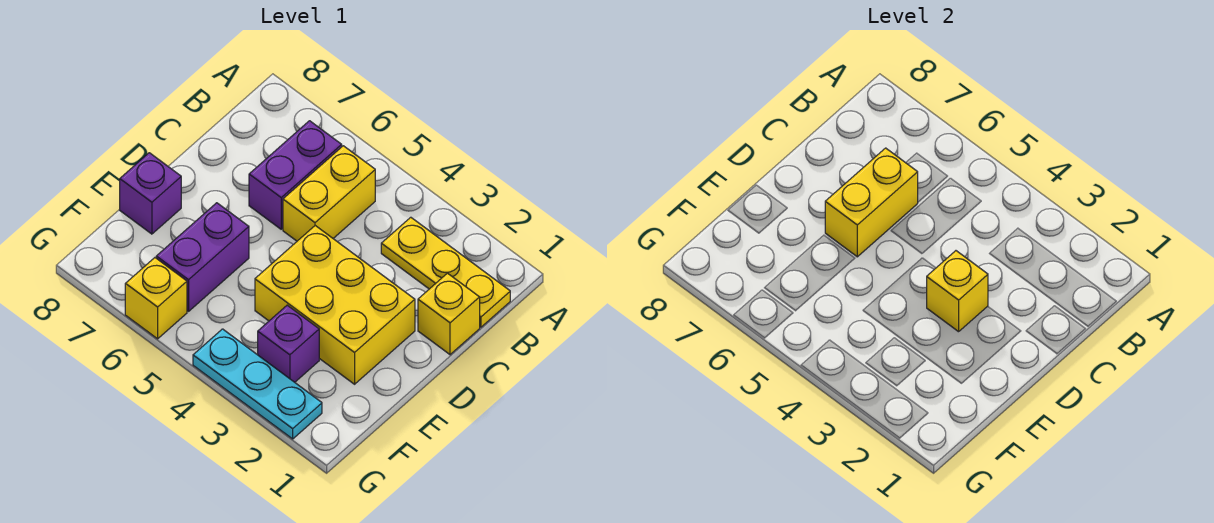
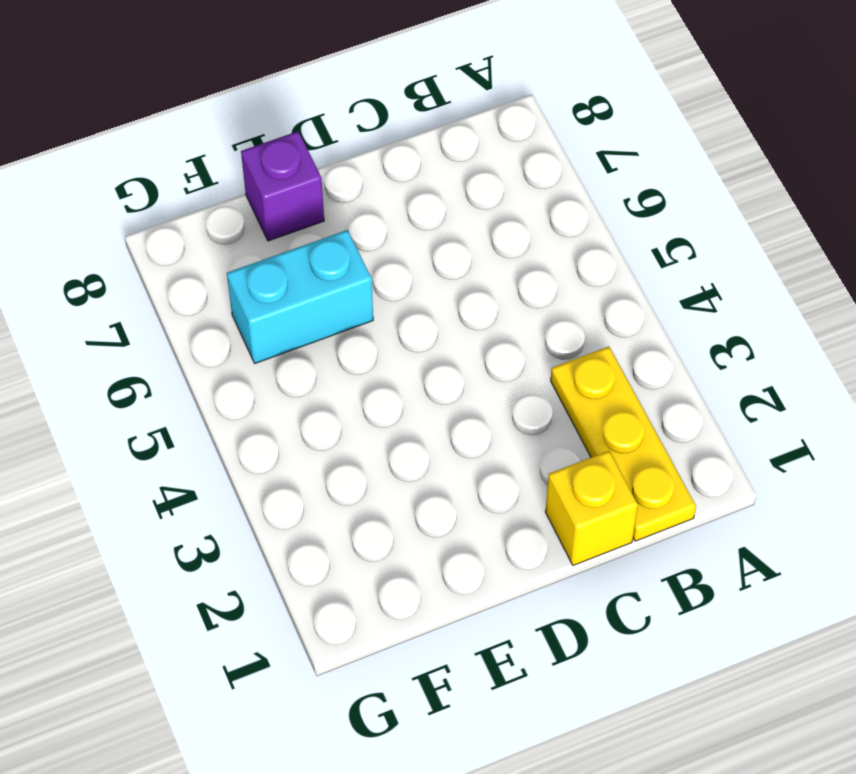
cyan 1x2 brick [227,230,373,363] -> purple 1x2 brick [156,203,249,311]
none -> yellow 1x2 brick [283,146,375,241]
none -> purple 1x2 brick [249,121,342,229]
none -> yellow 2x3 brick [255,226,415,384]

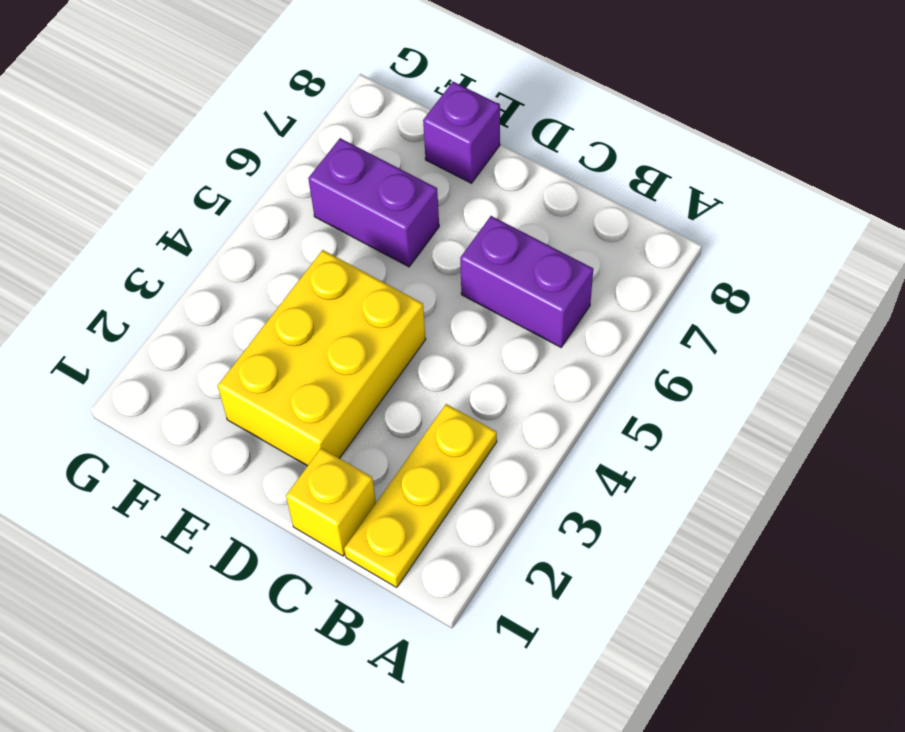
none -> yellow 1x2 brick [283,146,375,241]
none -> purple 1x1 brick [258,305,319,382]
none -> cyan 1x3 plate [193,329,322,439]

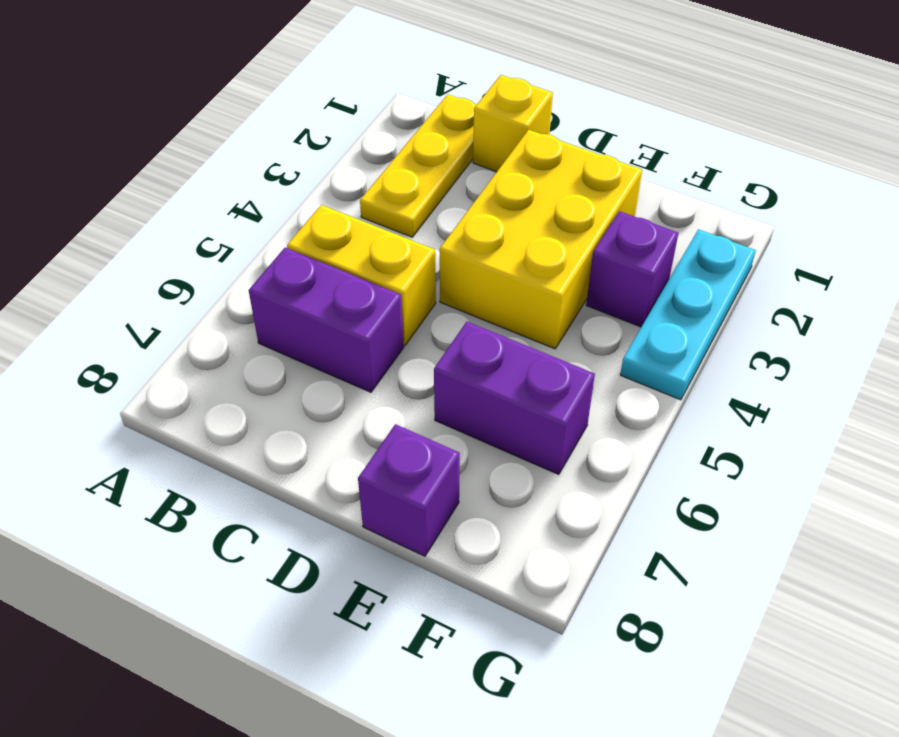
none -> yellow 1x1 brick [125,258,187,339]
none -> yellow 1x2 brick [825,148,918,257]
none -> yellow 1x1 brick [927,251,988,332]

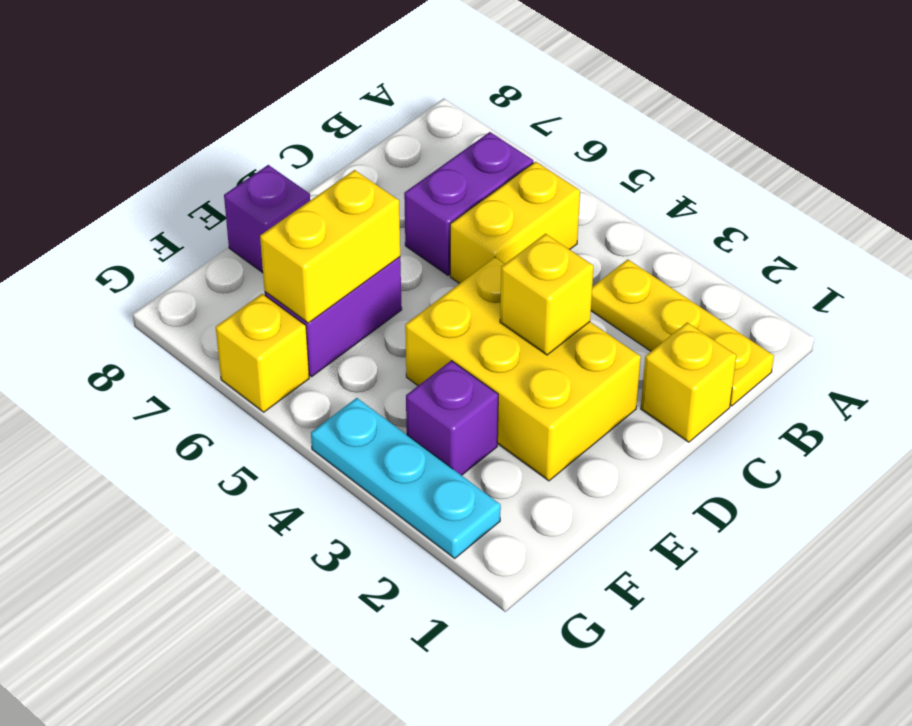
yellow 1x2 brick [260,170,400,323] -> yellow 1x2 brick moved to [825,148,918,257]

